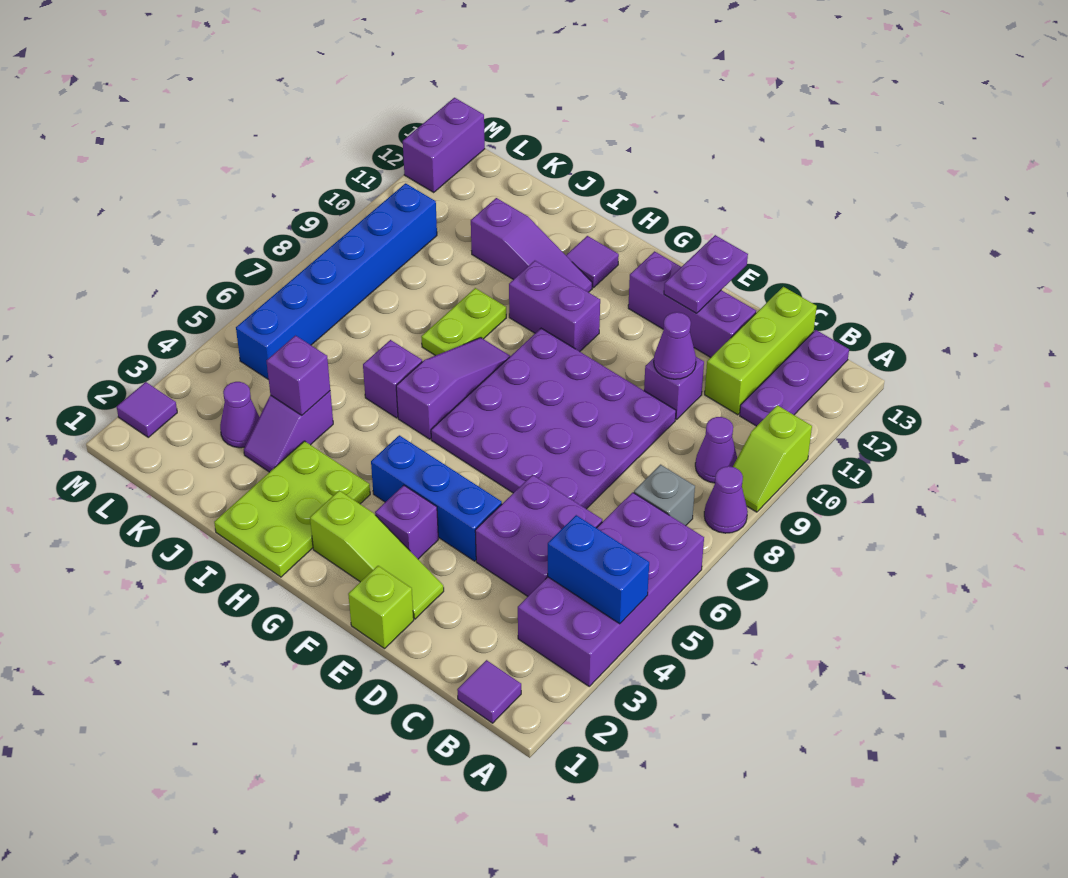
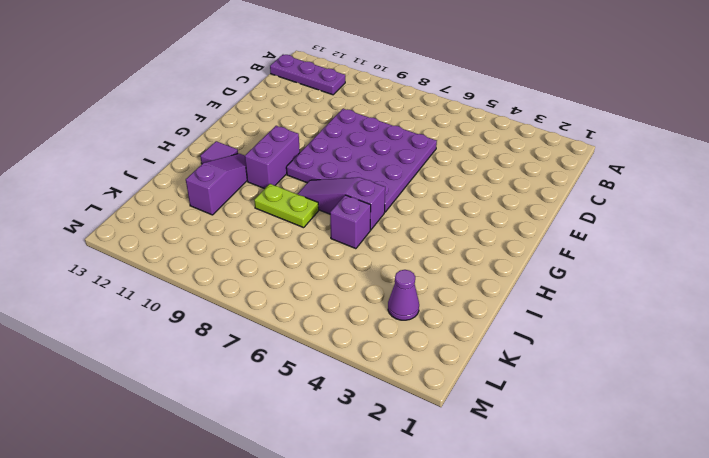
none -> purple 2x4 brick [518,492,704,686]
none -> purple 1x1 cone [704,466,748,533]
none -> lime 1x2 slope [733,405,812,512]
none -> purple 1x1 tile [457,660,521,723]

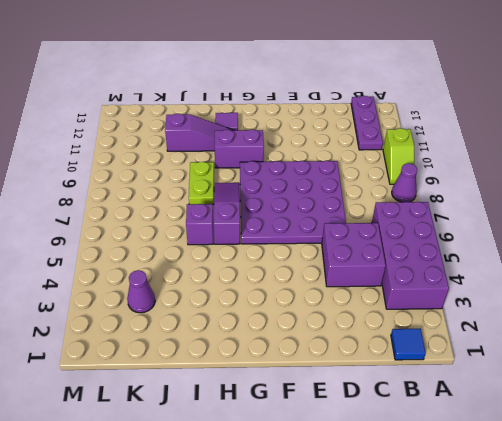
blue 1x1 tile [391,329,426,360] -> purple 1x1 tile [457,660,521,723]
none -> grey 1x1 brick [634,465,695,525]
none -> purple 1x1 cone [695,417,737,483]
none -> lime 1x3 brick [705,287,817,415]
none -> purple 1x1 brick [644,357,704,420]

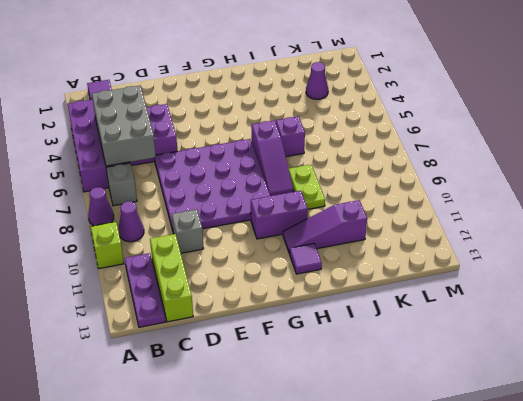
grey 2x3 brick [92,86,156,166] -> blue 1x2 brick [548,515,649,624]
grey 1x1 brick [172,209,204,253] -> purple 1x1 brick [644,357,704,420]
none -> purple 1x3 brick [628,251,756,357]
none -> lime 1x1 brick [348,566,414,649]
none -> lime 1x3 slope [310,490,444,619]
none -> blue 1x3 brick [371,435,502,561]

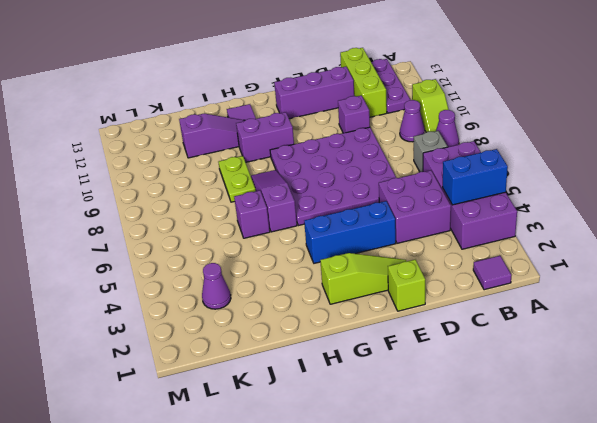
none -> purple 1x1 brick [375,485,438,559]
none -> lime 2x3 plate [214,441,370,577]
none -> purple 1x2 slope [244,391,333,472]
none -> blue 1x6 brick [236,183,437,380]

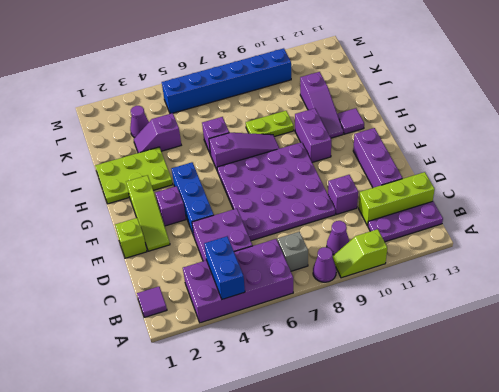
none -> purple 1x1 tile [117,382,177,437]
none -> purple 1x2 brick [403,98,485,192]
none -> purple 1x1 cone [654,312,696,379]
none -> purple 1x2 plate [664,235,748,313]

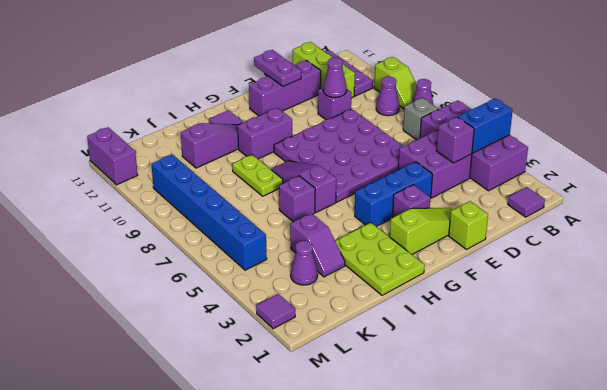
purple 1x1 brick [436,117,474,163] -> purple 1x1 brick moved to [267,336,330,415]

